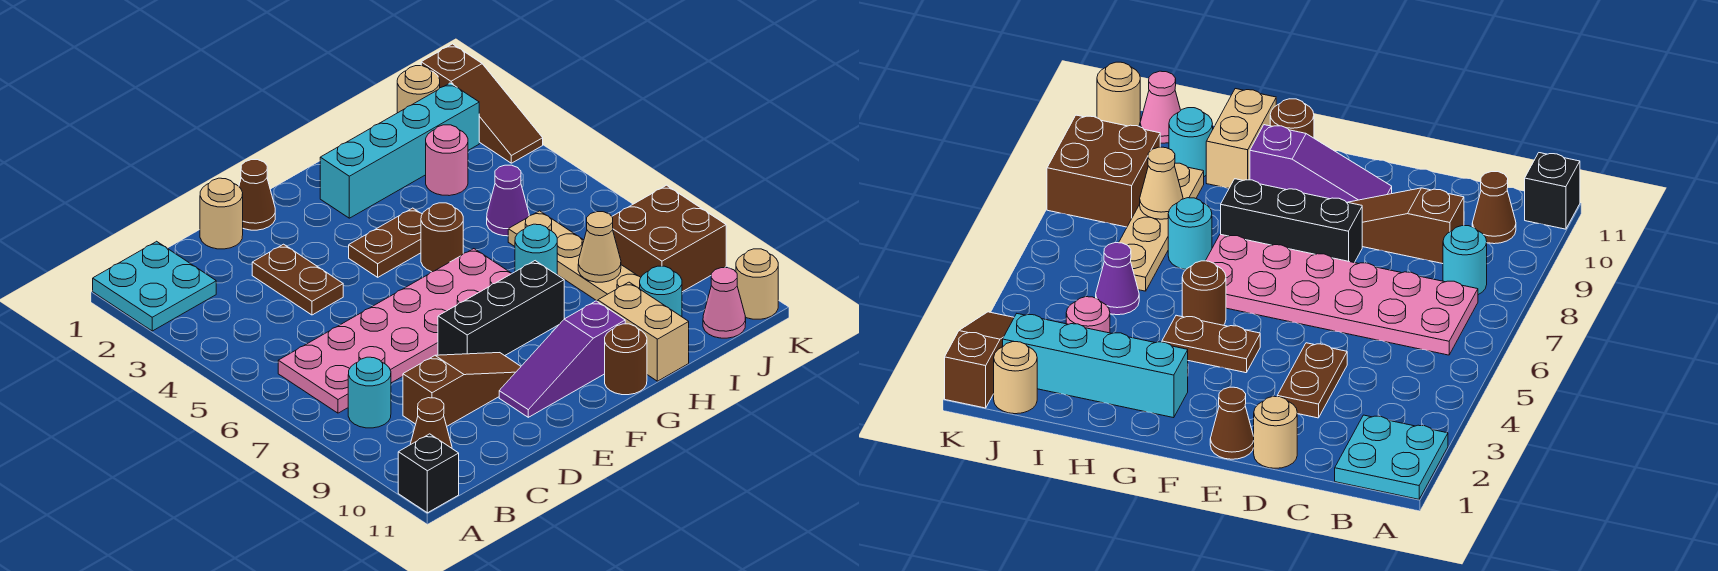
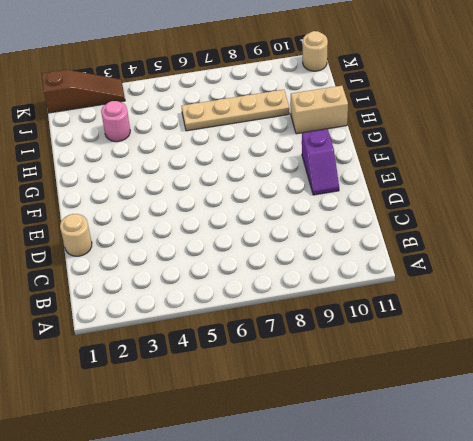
purple 1x2 slope [302,129,339,195] -> purple 1x3 slope [499,301,625,417]
none -> cyan 2x2 plate [93,241,216,331]
none -> black 1x1 brick [398,434,459,513]
none -> pink 2x6 plate [278,249,512,413]

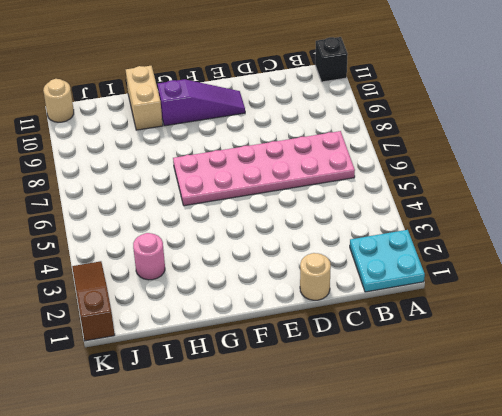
none -> cyan 1x1 round brick [348,357,391,428]
none -> brown 1x1 cone [410,398,452,448]
none -> brown 1x3 slope [403,353,521,426]

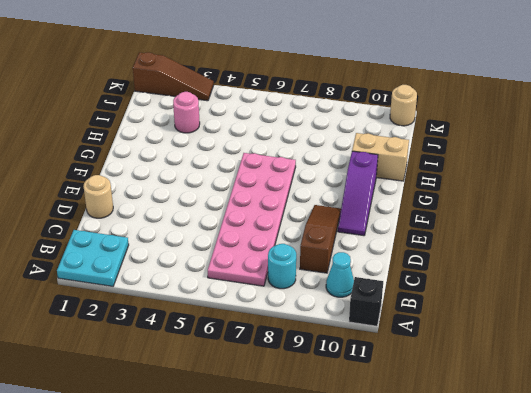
cyan 1x1 cone [326,252,354,297] -> brown 1x1 cone [410,398,452,448]
none -> brown 1x2 plate [252,244,343,315]
none -> brown 1x1 cone [239,160,275,230]
none -> black 1x3 brick [438,261,564,356]

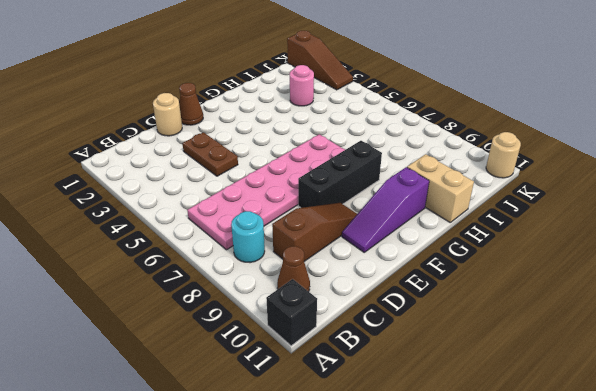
none -> cyan 2x2 plate [93,241,216,331]
none -> brown 1x2 plate [349,208,422,277]
none -> cyan 1x4 brick [320,83,479,218]

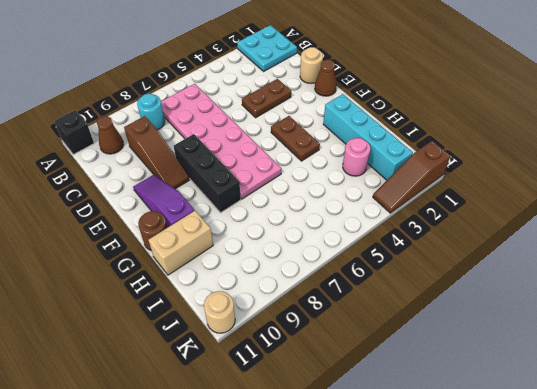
none -> brown 1x1 round brick [421,203,463,272]
none -> cyan 1x1 round brick [515,224,557,275]
none -> purple 1x1 cone [487,165,529,236]

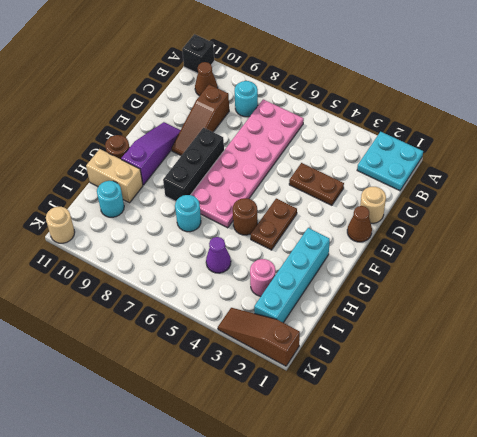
none -> tan 1x4 plate [508,211,641,301]
none -> tan 1x1 round brick [397,66,440,113]
none -> brown 2x2 brick [612,185,726,292]

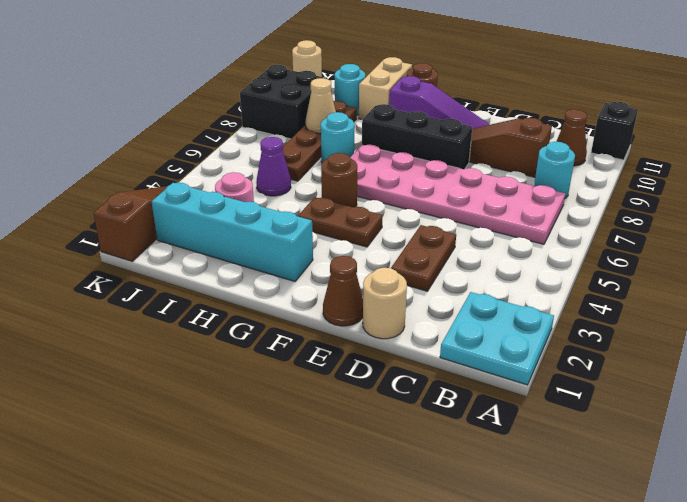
brown 1x4 plate [283,101,357,181] -> tan 1x4 plate [508,211,641,301]
black 2x2 brick [240,65,327,139] -> brown 2x2 brick [612,185,726,292]
none -> tan 1x1 round brick [397,66,440,113]
none -> pink 1x1 cone [703,268,746,338]

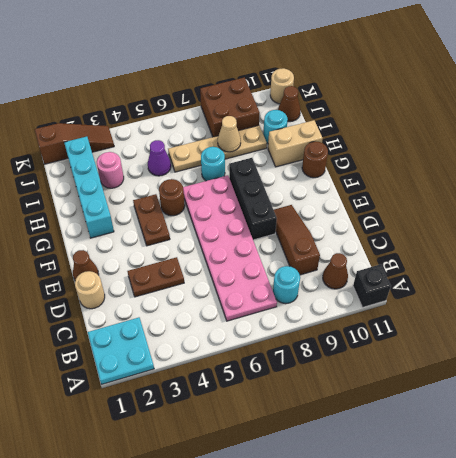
brown 1x1 cone [278,86,301,122] -> pink 1x1 cone [703,268,746,338]
none -> purple 1x3 slope [499,301,625,417]
none -> tan 1x1 round brick [397,66,440,113]

